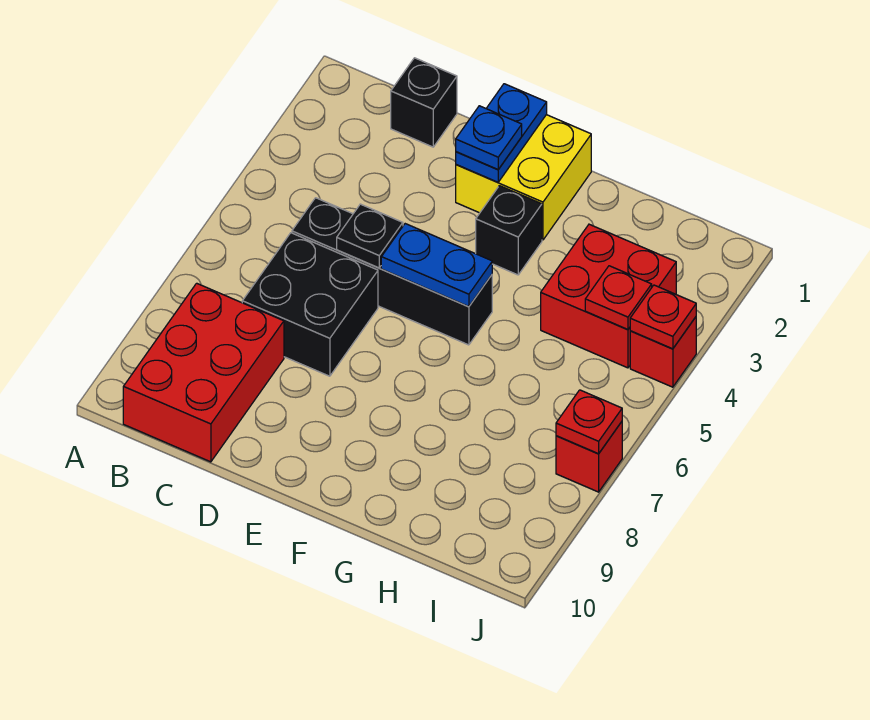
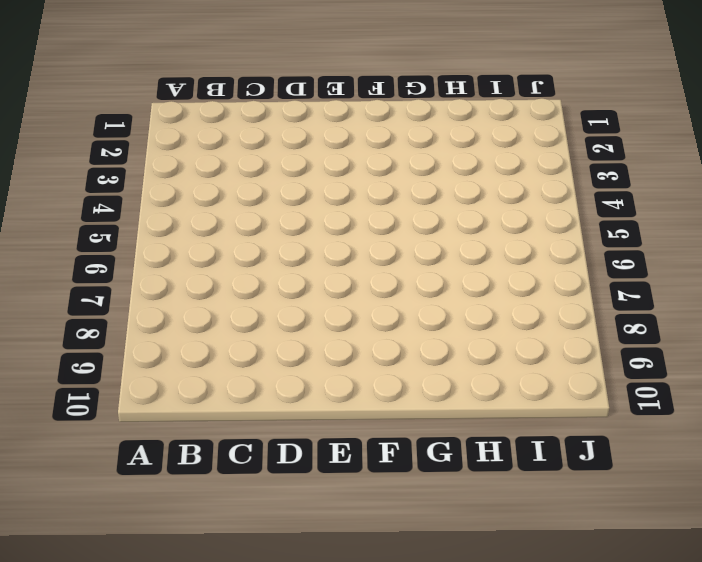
none -> red 2x3 brick [123,283,284,462]
none -> black 1x1 brick [391,58,457,147]
none -> black 1x4 brick [292,198,492,345]

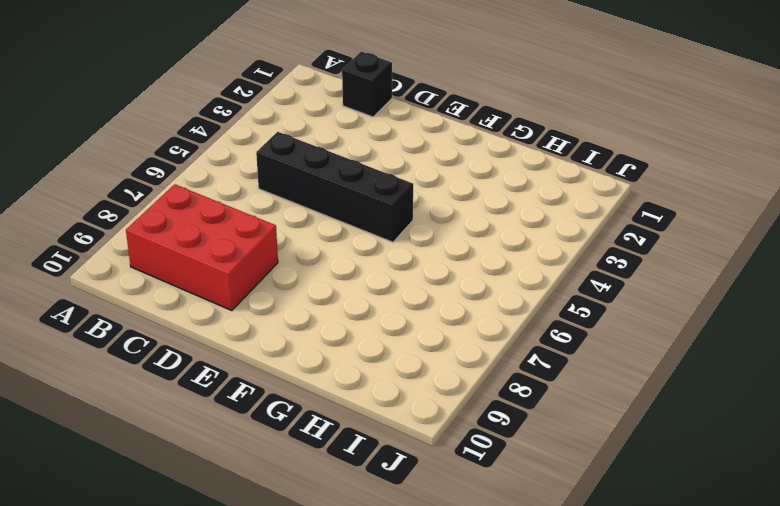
red 2x3 brick [126,184,278,311] -> red 2x3 brick turned to [123,283,284,462]
none -> black 2x2 brick [242,233,378,376]
none -> yellow 2x2 brick [456,115,591,240]
none -> black 1x1 brick [476,186,542,275]

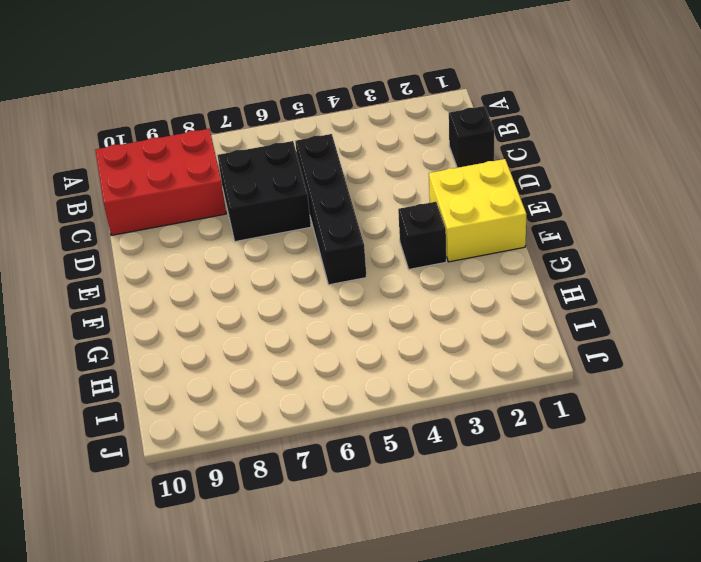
none -> red 2x2 brick [541,224,676,368]
none -> red 1x1 brick [630,317,696,387]
none -> red 1x1 brick [556,422,622,492]

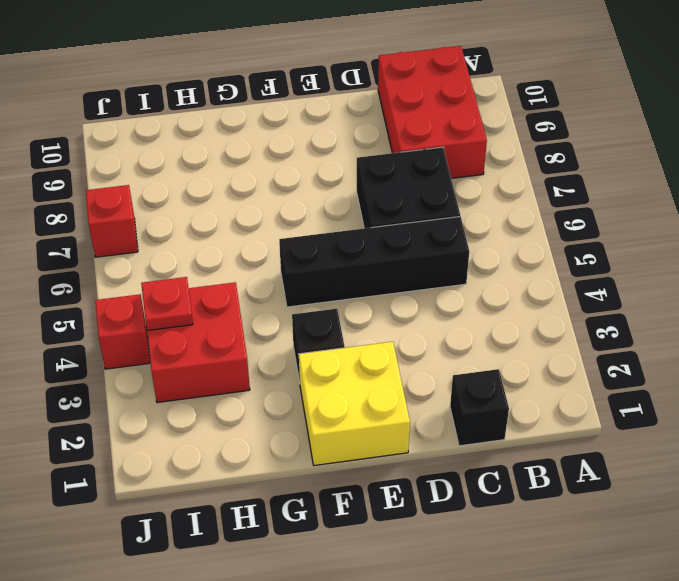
none -> black 1x1 plate [337,204,403,268]
none -> blue 1x2 plate [456,84,547,182]
none -> blue 1x2 plate [381,224,492,307]

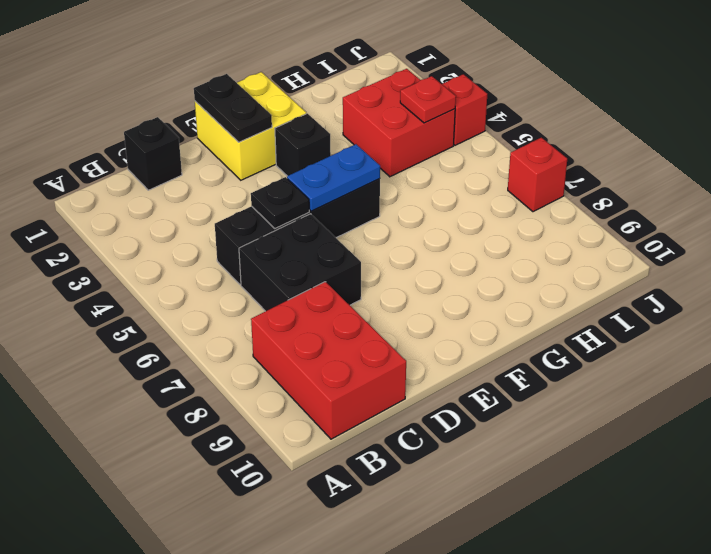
black 1x2 plate [194,74,272,142] -> blue 1x2 plate [456,84,547,182]
none -> red 1x1 plate [630,285,696,349]
none -> red 1x1 plate [556,390,622,454]
none -> blue 1x1 plate [456,106,522,170]

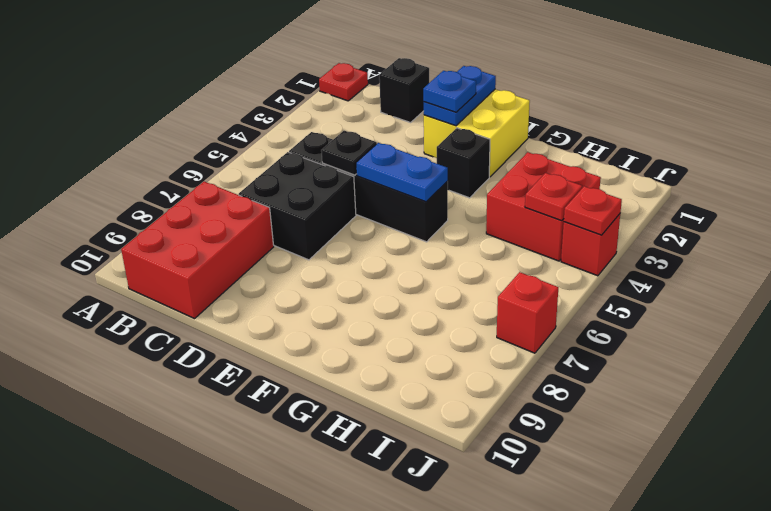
red 1x1 plate [319,63,368,101] -> red 1x1 plate moved to [556,390,622,454]

